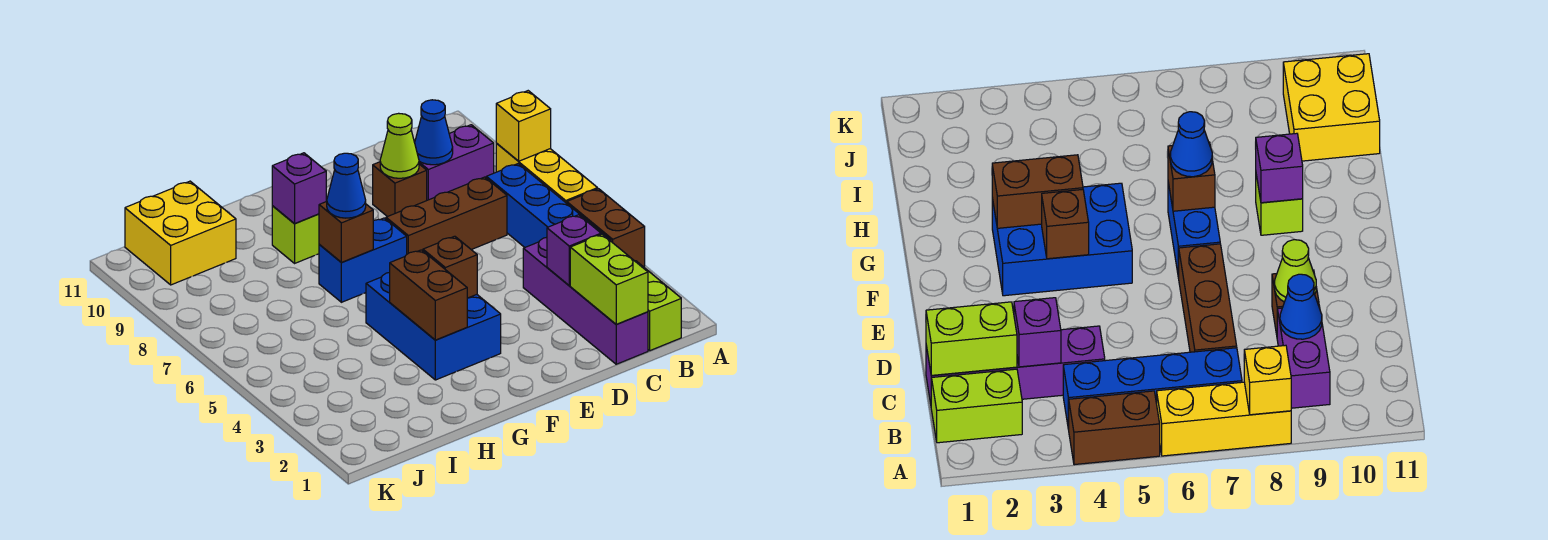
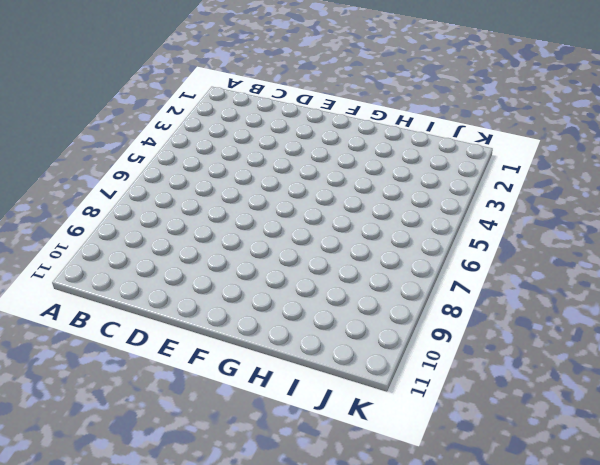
none -> brown 1x2 brick [567,189,645,266]
none -> yellow 1x3 brick [496,144,598,203]
none -> lime 1x2 brick [635,261,681,351]

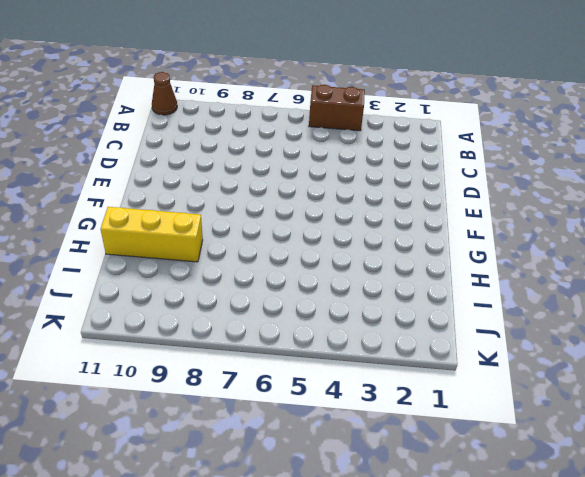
brown 1x1 cone [152,72,177,115] -> none
yellow 1x3 brick [101,207,203,262] -> yellow 1x3 brick moved to [496,144,598,203]
none -> lime 1x2 brick [635,261,681,351]
none -> blue 1x4 brick [486,164,611,247]
none -> purple 1x2 brick [419,125,494,200]

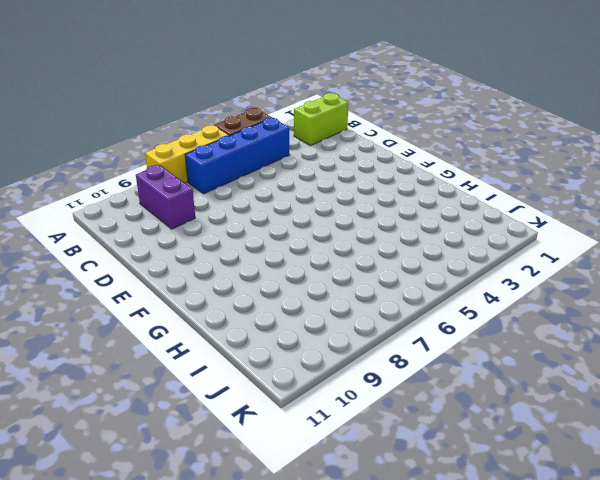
none -> purple 1x4 brick [523,237,648,364]
none -> brown 1x3 brick [386,177,507,254]
none -> brown 1x1 brick [373,162,427,217]

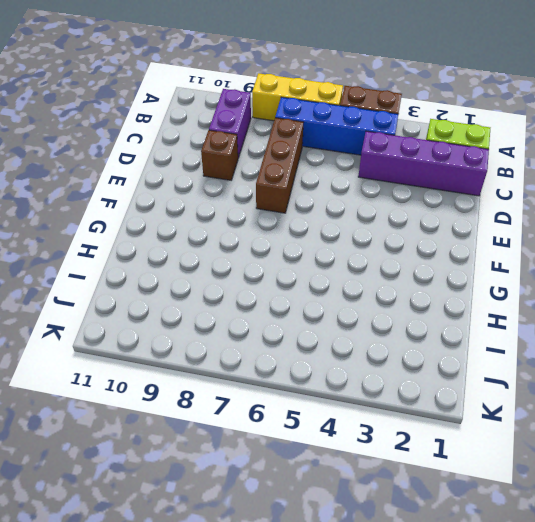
none -> blue 2x3 brick [366,272,501,380]
none -> blue 1x2 brick [319,218,407,302]
none -> lime 1x1 brick [272,206,319,263]

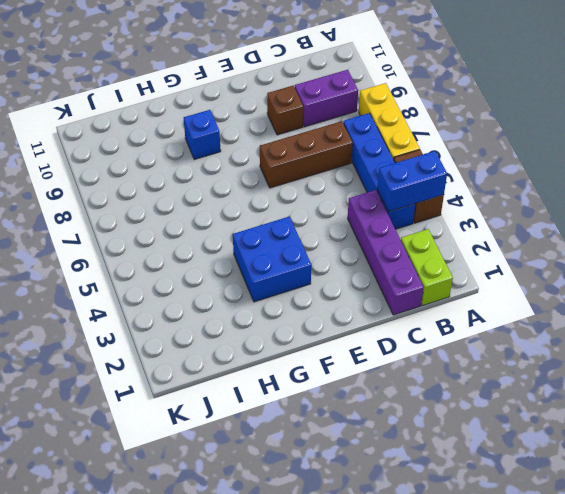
blue 1x2 brick [377,151,447,212] -> blue 1x2 brick moved to [319,218,407,302]
blue 2x2 brick [233,217,311,302] -> blue 2x3 brick [366,272,501,380]
blue 1x1 brick [184,110,221,160] -> lime 1x1 brick [272,206,319,263]
none -> yellow 2x2 brick [125,181,236,285]
none -> yellow 1x1 brick [496,91,551,161]
none -> lime 1x2 brick [570,234,648,324]

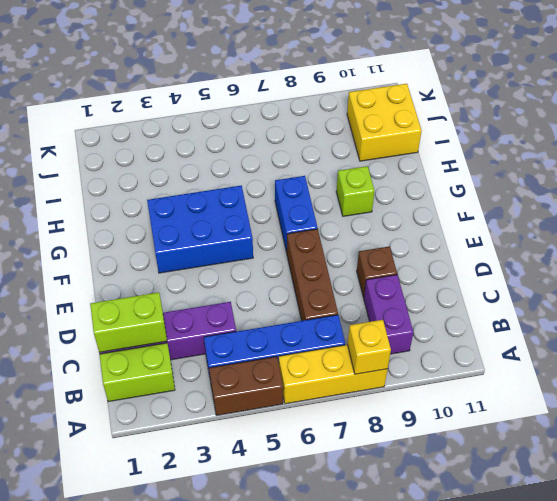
none -> purple 1x1 brick [547,215,601,285]
none -> blue 1x1 cone [415,100,453,165]
none -> lime 1x1 cone [380,113,419,178]

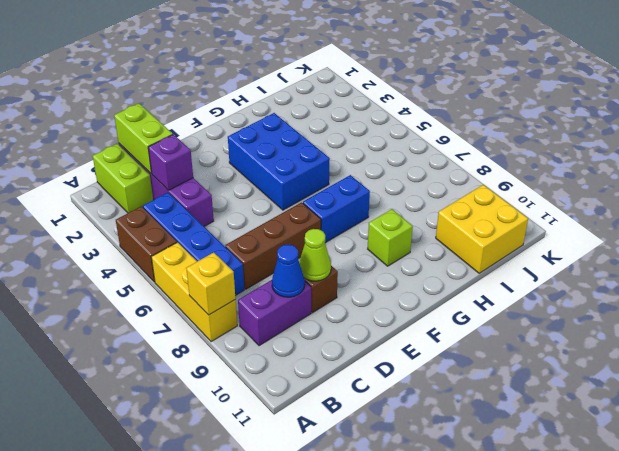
none -> brown 1x1 brick [423,236,477,298]
none -> brown 1x2 brick [390,250,467,340]
none -> brown 1x1 brick [319,202,373,263]

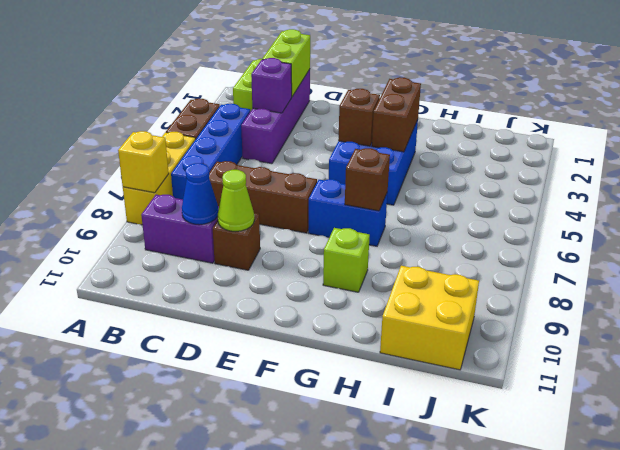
none -> purple 1x1 brick [272,153,326,224]
none -> blue 1x1 cone [326,153,366,218]

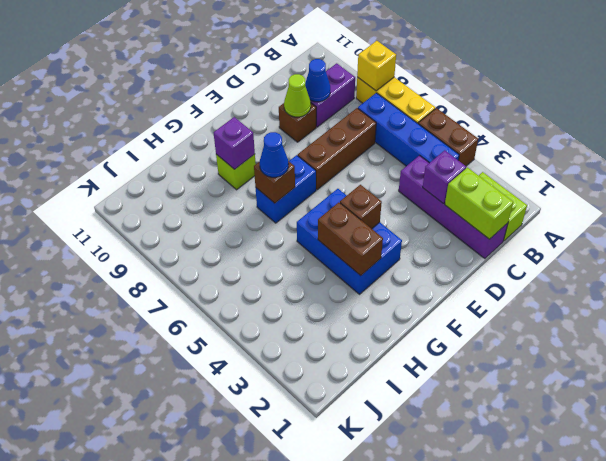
none -> yellow 2x2 brick [125,181,236,285]

